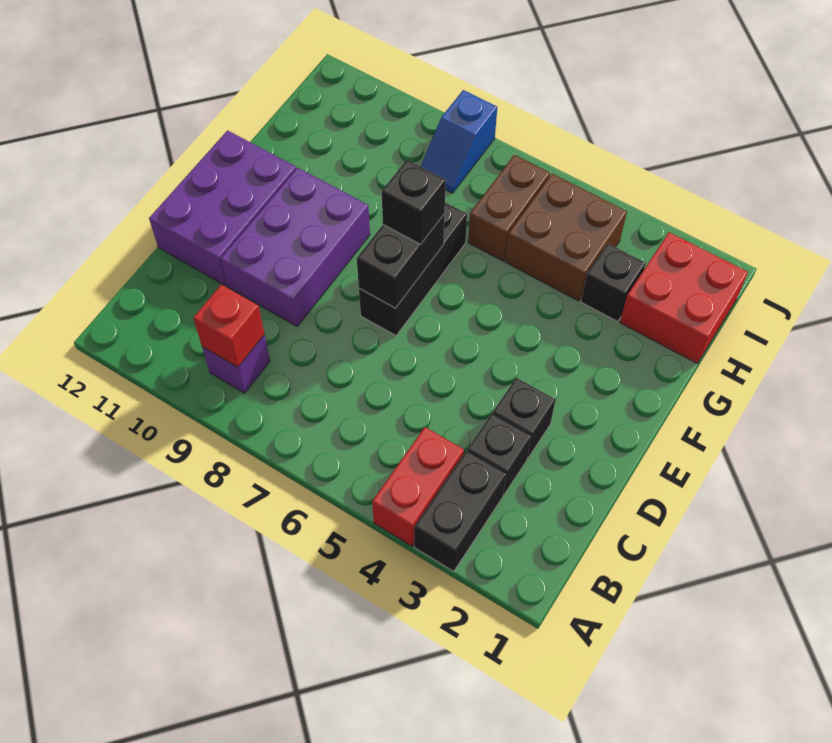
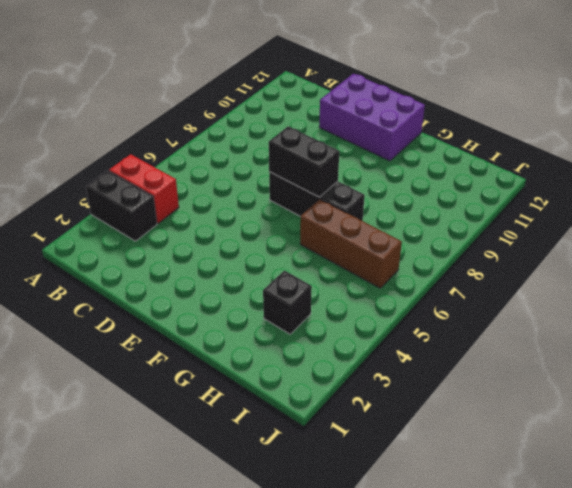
brown 1x3 brick [300,199,402,288] -> brown 1x2 brick [468,155,550,261]
none -> purple 1x1 brick [202,335,270,393]
none -> black 1x1 brick [467,414,531,495]
none -> black 1x1 brick [493,378,556,458]

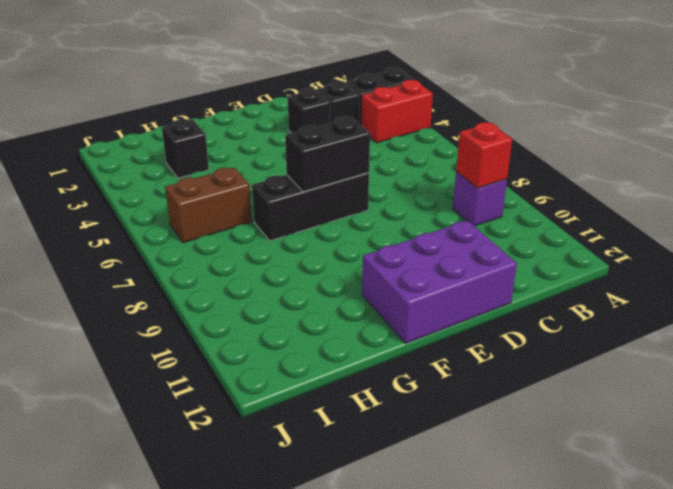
none -> purple 2x3 brick [221,168,370,326]
none -> red 2x2 brick [620,232,748,364]
none -> brown 2x2 brick [505,174,627,301]

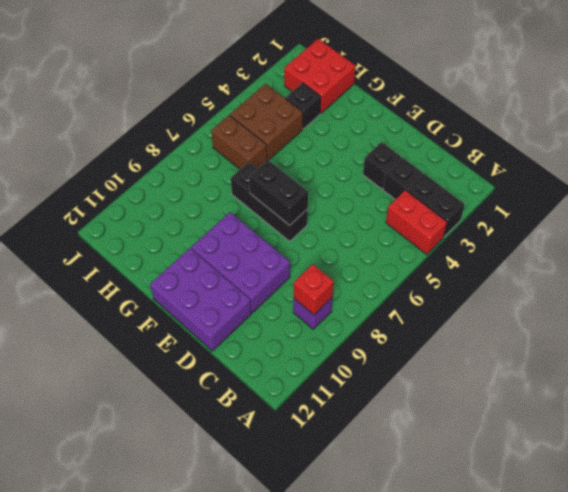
none -> blue 1x2 slope [421,90,497,193]
none -> black 1x1 brick [382,160,446,244]

